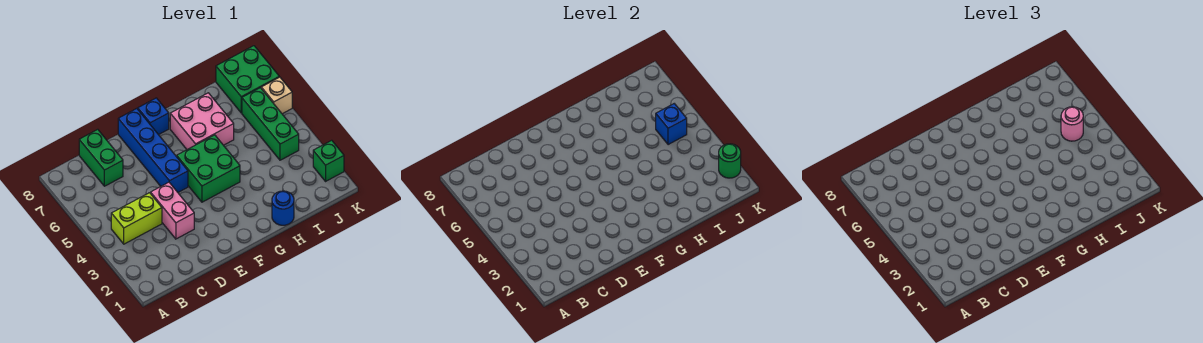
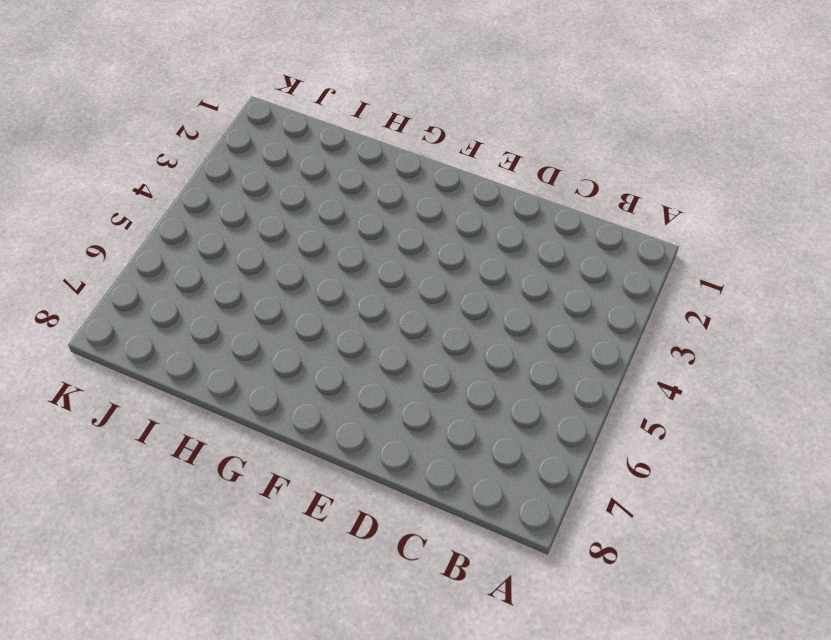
none -> lime 1x2 brick [111,193,162,244]
none -> green 1x2 brick [79,129,123,186]
none -> pink 1x2 brick [151,182,194,239]

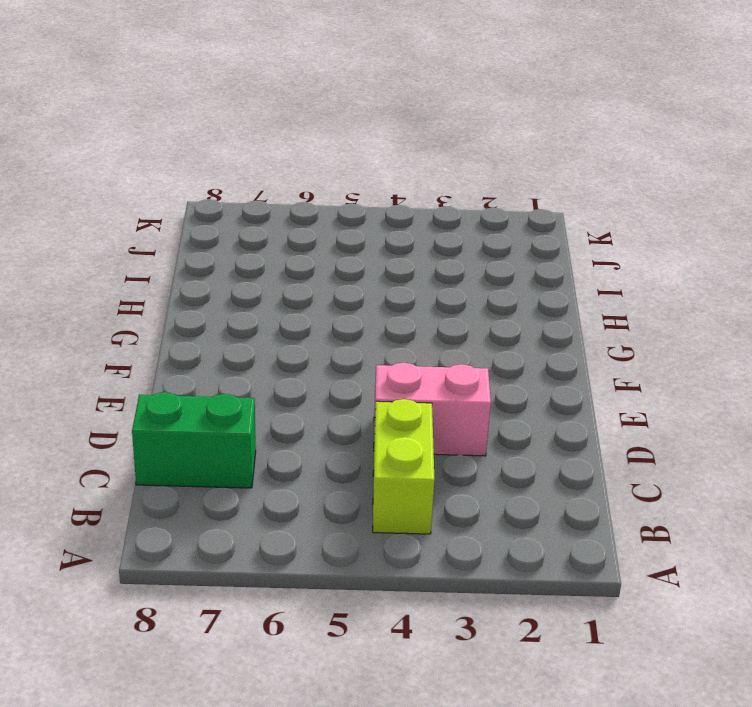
none -> blue 1x4 brick [118,109,188,192]
none -> green 2x2 brick [177,135,240,202]
none -> blue 1x1 brick [138,98,169,135]

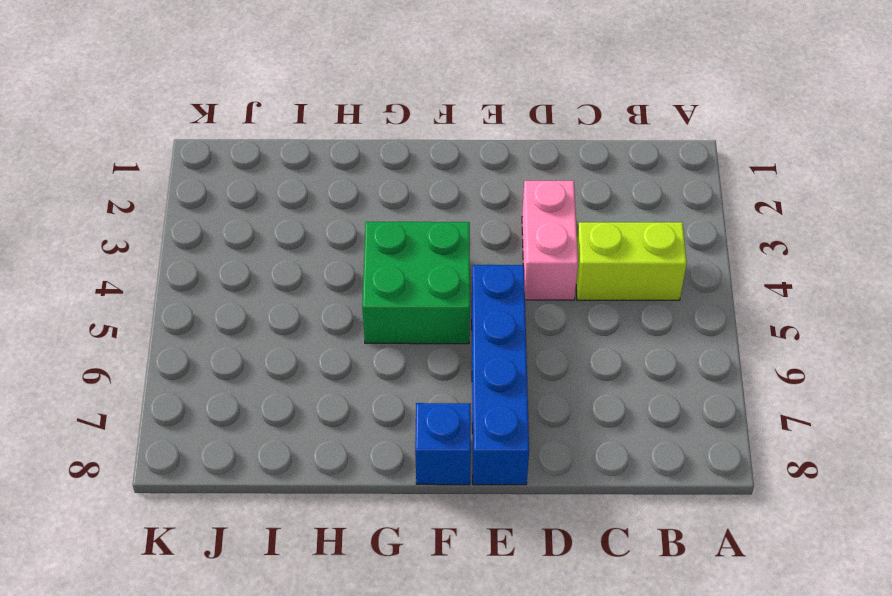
none -> green 1x2 brick [79,129,123,186]
none -> pink 2x2 brick [170,93,234,149]
none -> blue 1x1 round brick [272,191,294,225]

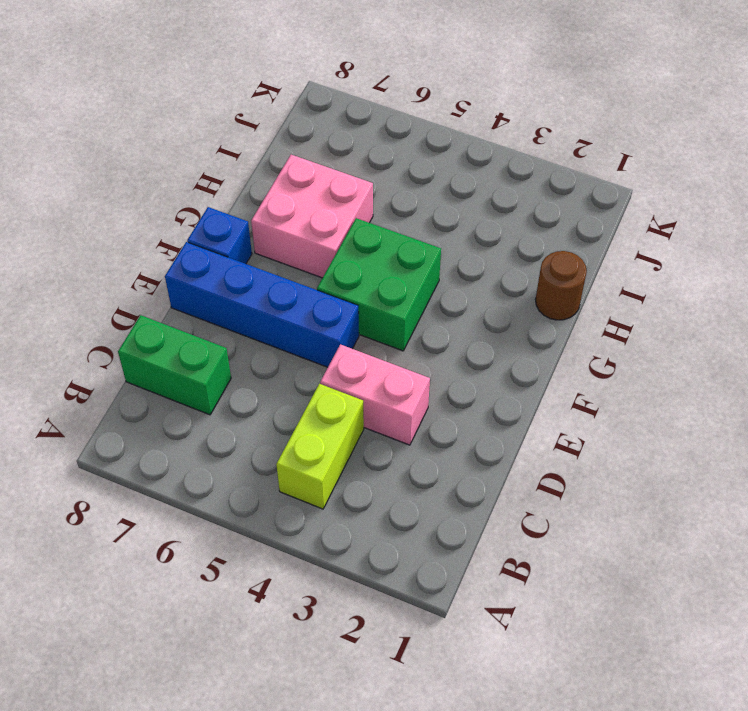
brown 1x1 round brick [536,251,587,320] -> blue 1x1 round brick [272,191,294,225]
none -> green 1x3 brick [242,88,299,160]
none -> green 2x2 brick [216,46,279,113]
none -> green 1x1 brick [313,140,344,181]

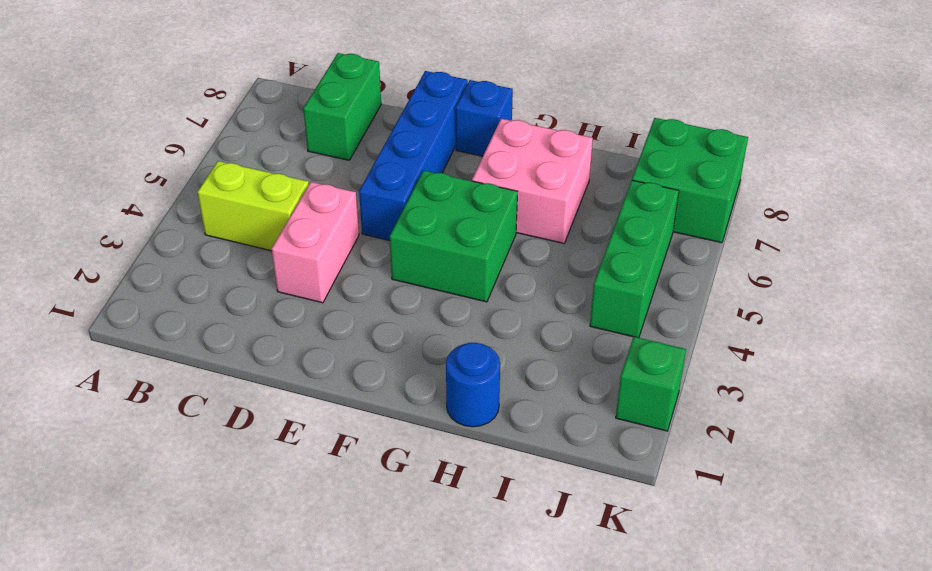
none -> tan 1x1 brick [261,77,292,114]
none -> blue 1x1 brick [656,104,687,145]
none -> green 1x1 round brick [719,144,741,178]

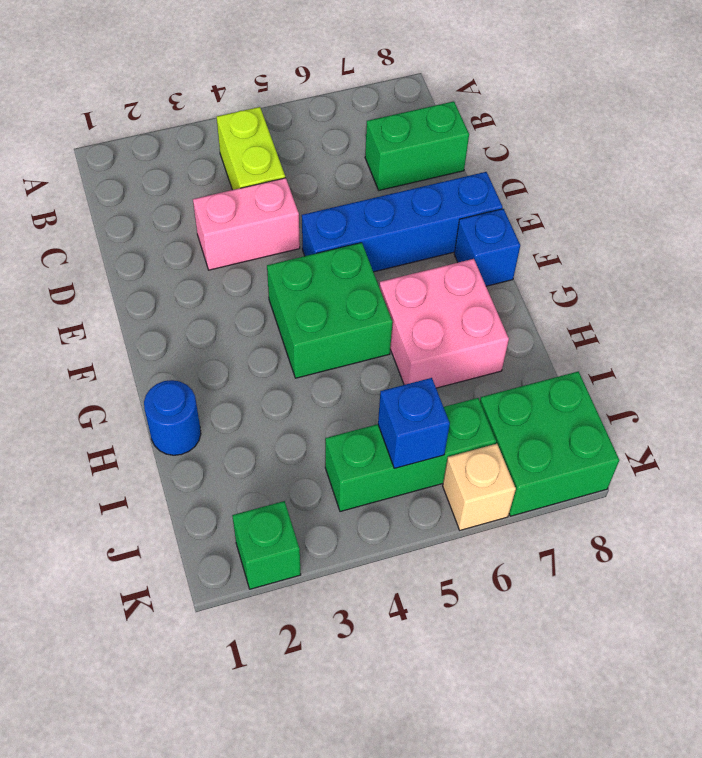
none -> green 1x1 round brick [719,144,741,178]
none -> pink 1x1 round brick [1061,107,1083,141]

